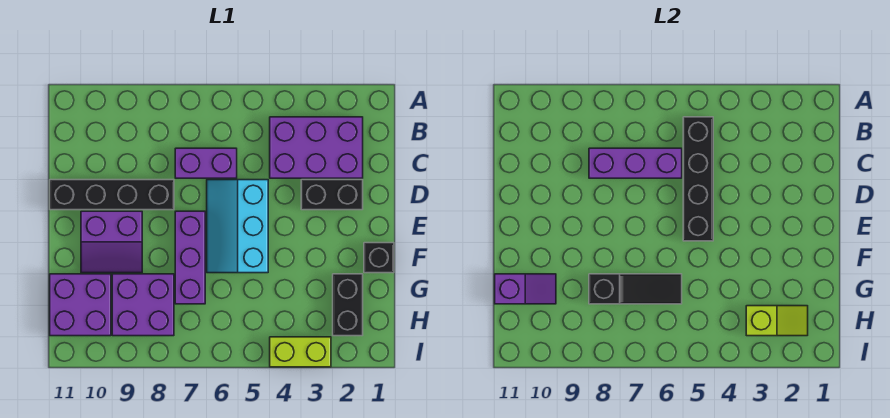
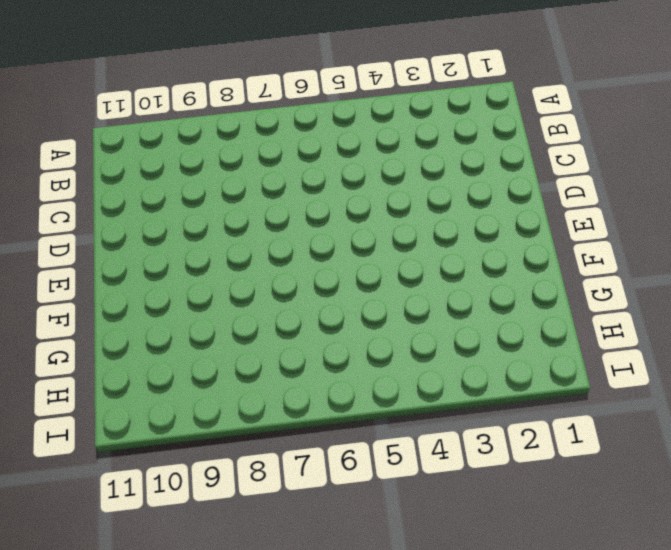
none -> purple 2x3 brick [270,117,363,178]
none -> purple 1x2 brick [175,148,237,178]
none -> black 1x2 brick [301,180,363,210]

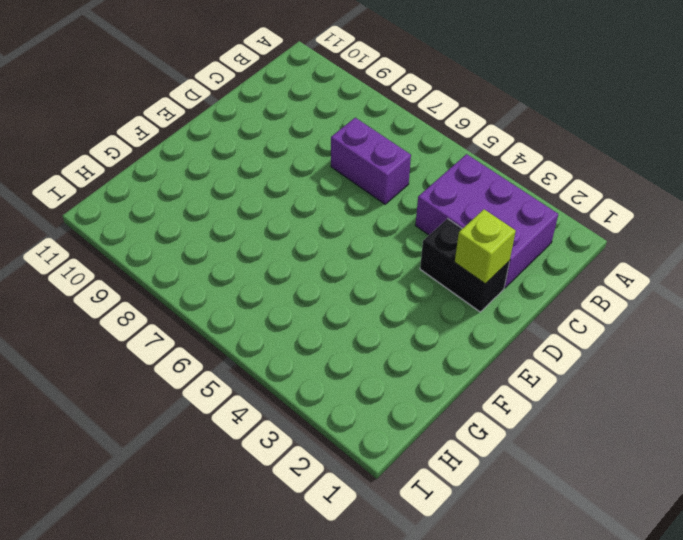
lime 1x1 brick [455,209,516,284] -> none
none -> cyan 2x3 slope [207,180,268,273]
none -> black 1x4 brick [50,180,174,210]
none -> purple 1x3 brick [175,211,205,304]

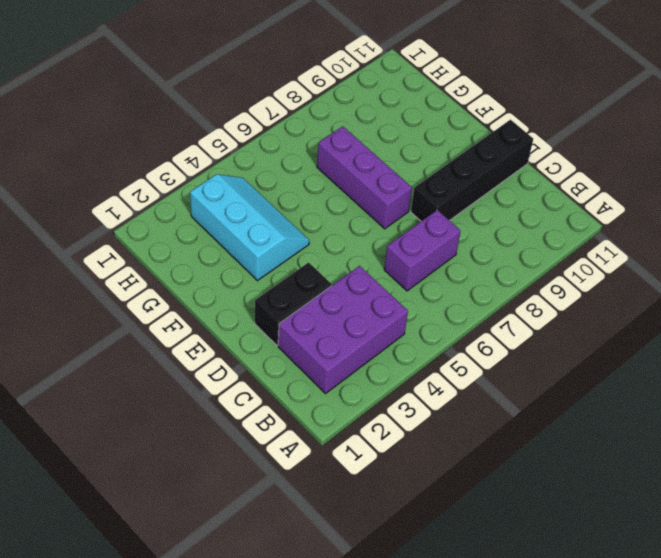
cyan 2x3 slope [190,174,309,281] -> cyan 2x3 slope moved to [207,180,268,273]
none -> purple 2x2 slope [81,211,142,273]
none -> black 1x1 brick [364,243,394,273]
none -> black 1x2 brick [333,274,363,336]

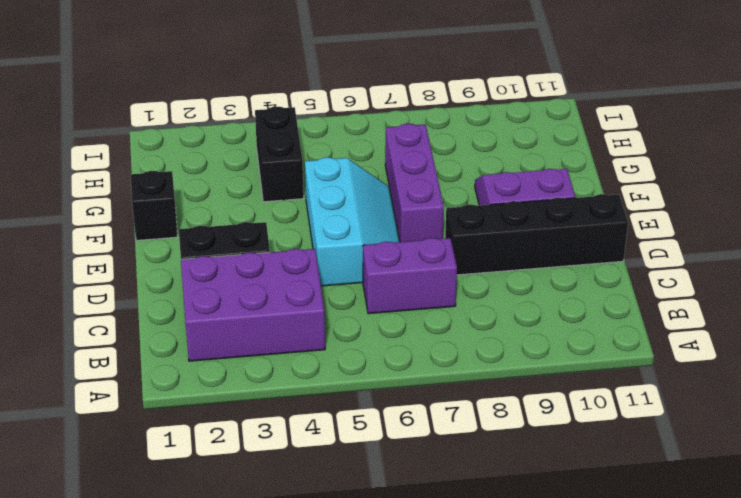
black 1x2 brick [255,106,304,202] -> black 1x2 brick moved to [333,274,363,336]
none -> purple 2x2 brick [112,274,174,336]
none -> purple 2x2 brick [50,274,111,336]
none -> lime 1x2 brick [270,337,331,367]

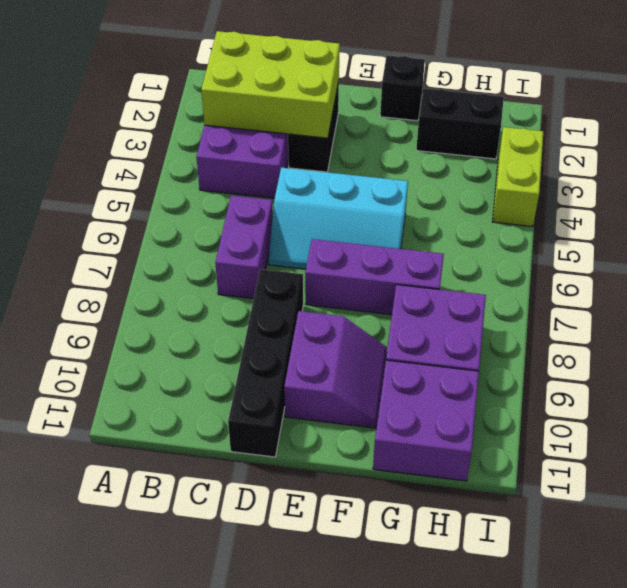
lime 2x3 brick [201,31,340,138] -> none
none -> black 1x4 brick [683,117,713,241]
none -> purple 1x3 brick [589,148,682,178]
none -> black 1x3 slope [589,274,682,304]

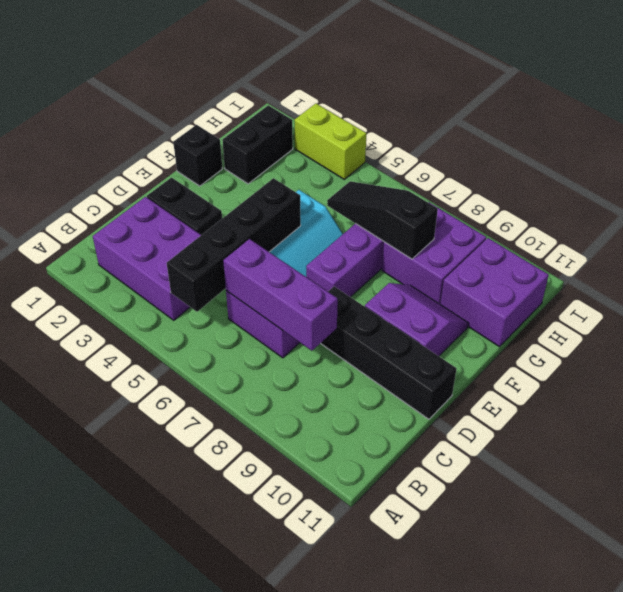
none -> purple 1x2 slope [495,274,556,304]
none -> lime 1x2 slope [746,306,808,336]

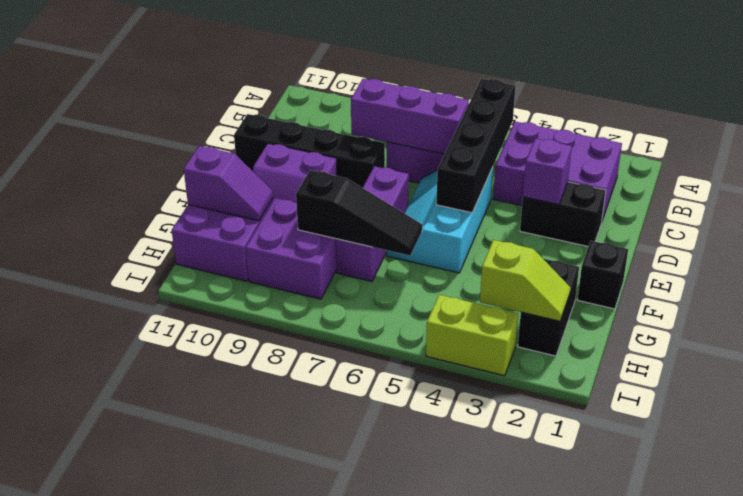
purple 1x1 brick [523,138,572,205] -> none

